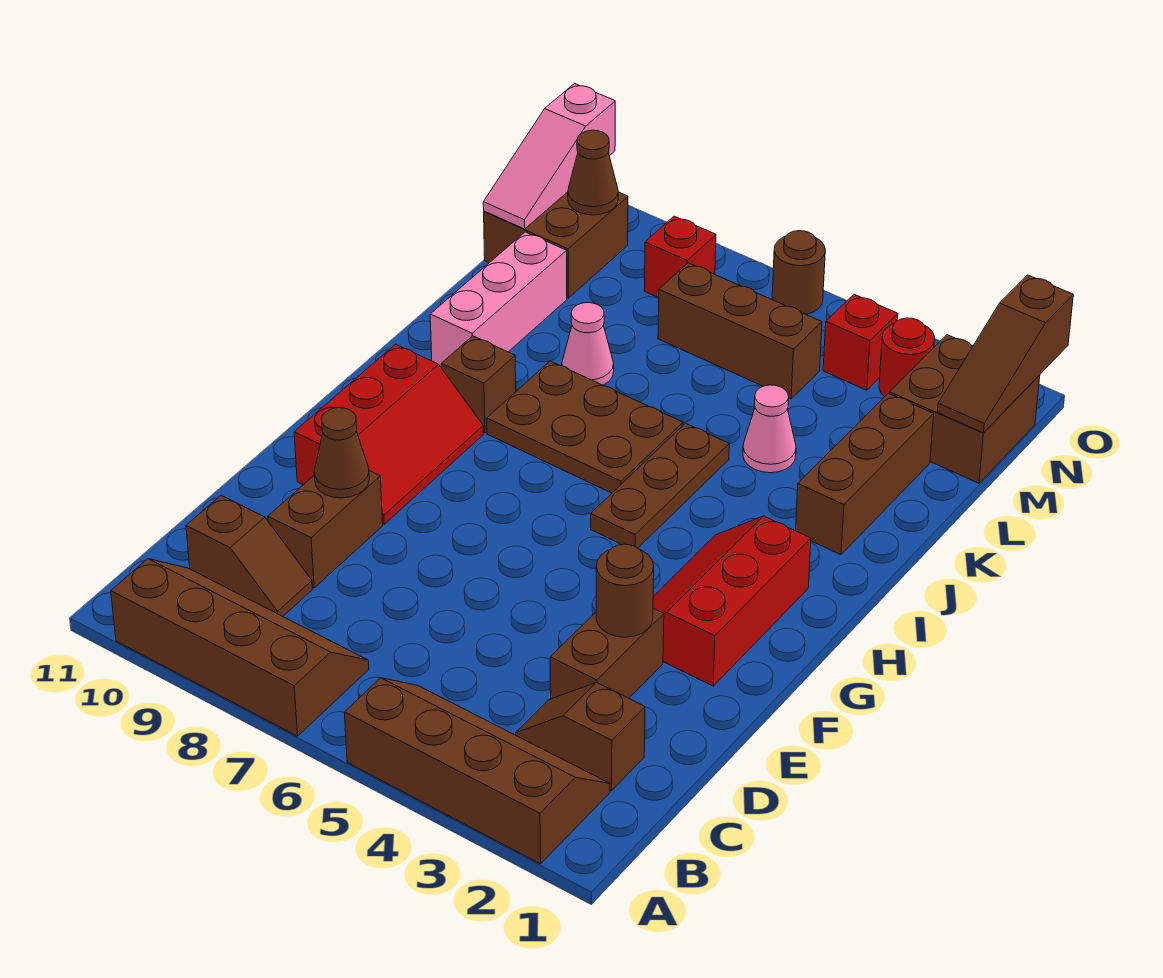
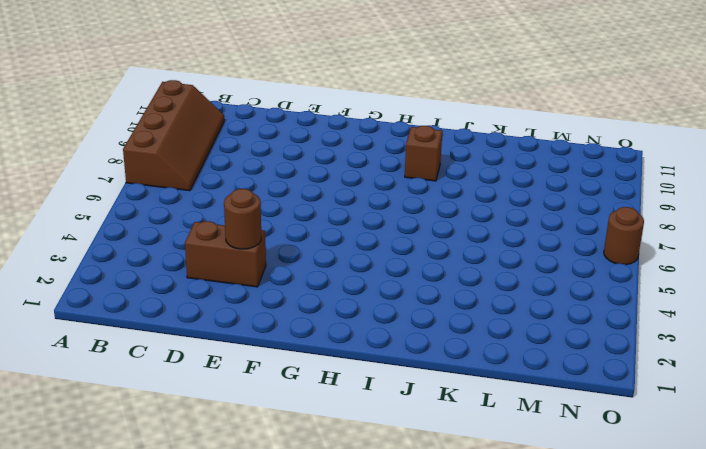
none -> brown 2x4 slope [344,678,610,864]
none -> brown 1x2 slope [516,683,645,791]
none -> brown 1x2 slope [186,496,312,616]

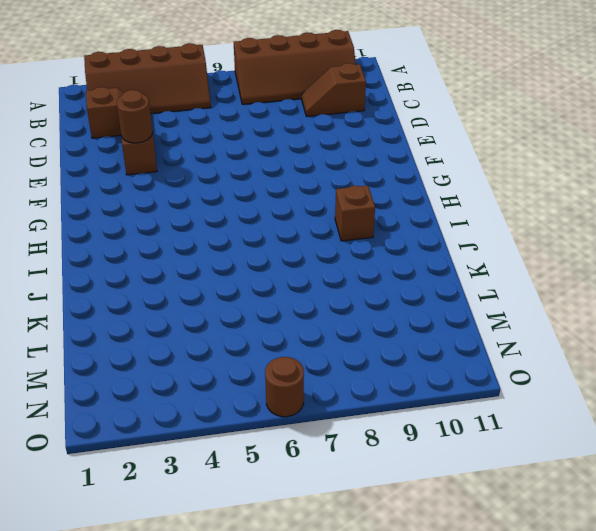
none -> brown 1x2 brick [268,471,383,588]
none -> red 2x3 slope [653,516,811,686]
none -> red 2x3 slope [294,344,483,524]

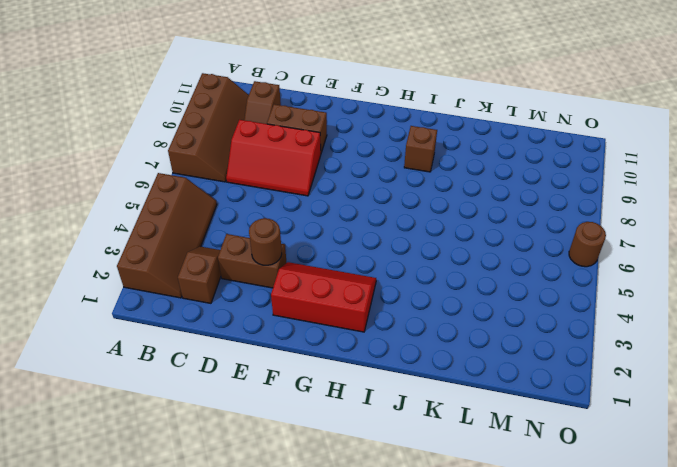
red 2x3 slope [226,120,321,196] -> red 2x3 slope moved to [294,344,483,524]
none -> brown 1x3 plate [591,423,729,548]
none -> brown 2x3 plate [487,361,683,493]
none -> brown 1x3 brick [796,393,934,555]

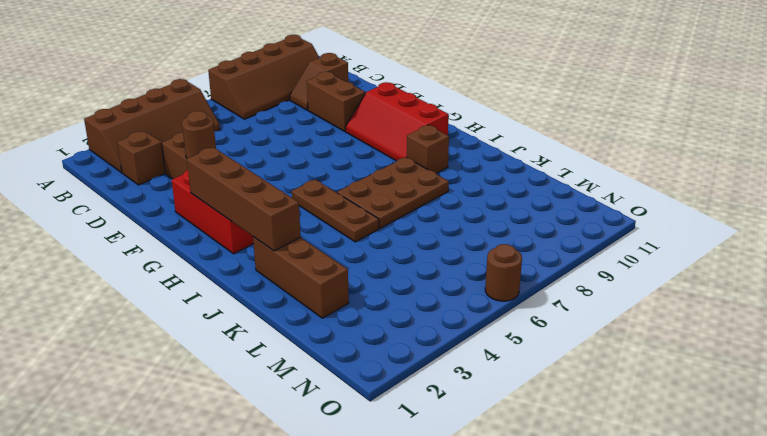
brown 1x4 brick [187,147,301,251] -> none
none -> pink 1x3 brick [430,232,567,367]
none -> pink 1x1 cone [743,385,796,473]
none -> pink 1x1 cone [562,303,614,385]

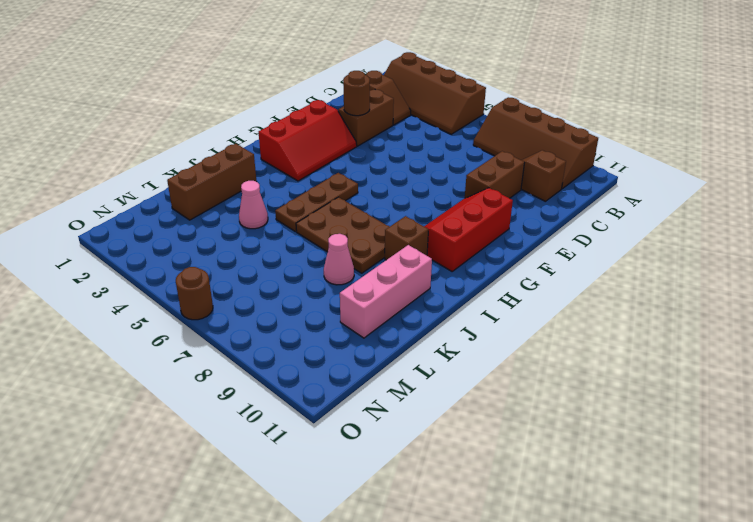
none -> brown 2x2 brick [890,335,1040,483]
none -> brown 1x3 brick [658,263,822,399]
none -> brown 2x2 brick [484,192,628,298]

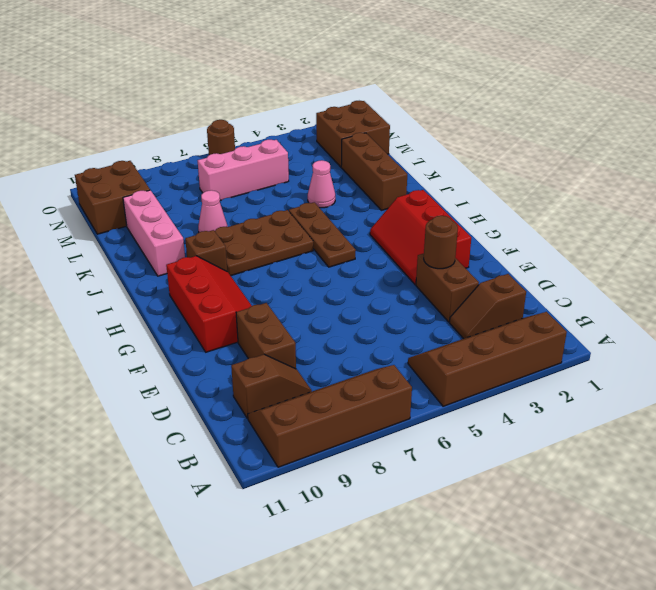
pink 1x3 brick [198,140,289,200] -> brown 1x3 brick [658,263,822,399]
none -> red 1x1 round brick [879,318,935,397]
none -> red 1x1 brick [823,295,898,390]
none -> red 1x1 brick [644,216,716,298]

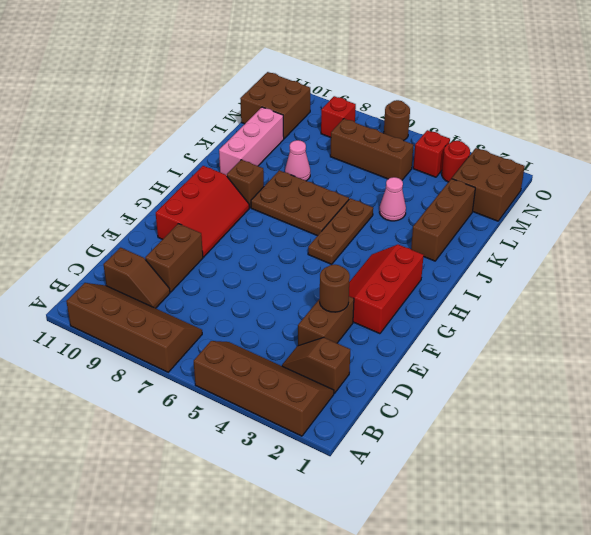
none -> brown 1x1 cone [314,408,369,498]
none -> brown 1x3 slope [938,275,1073,433]
none -> pink 1x3 slope [483,84,615,229]

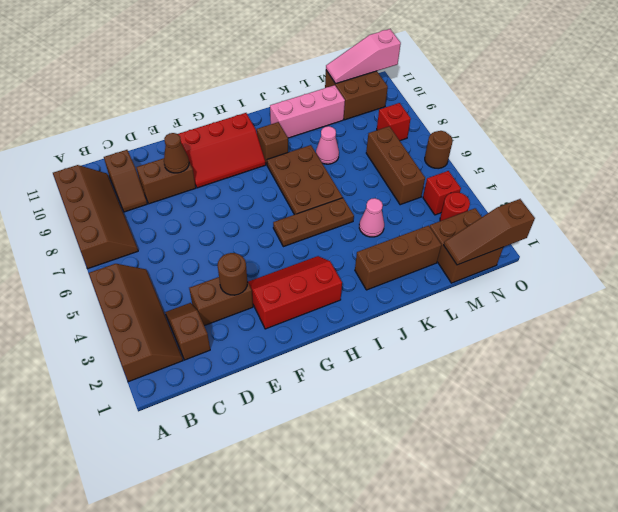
none -> brown 1x1 cone [568,130,618,215]

